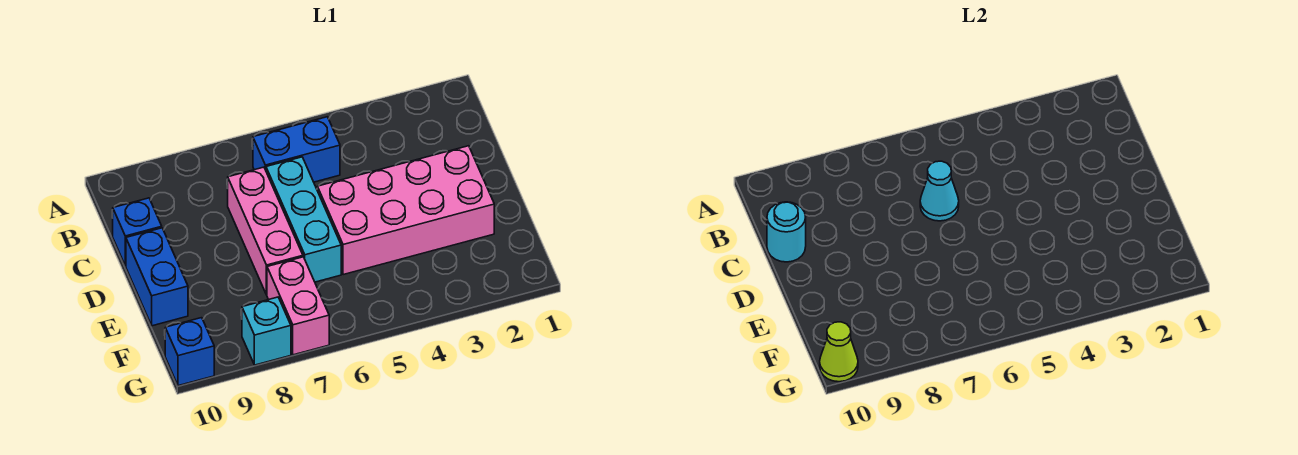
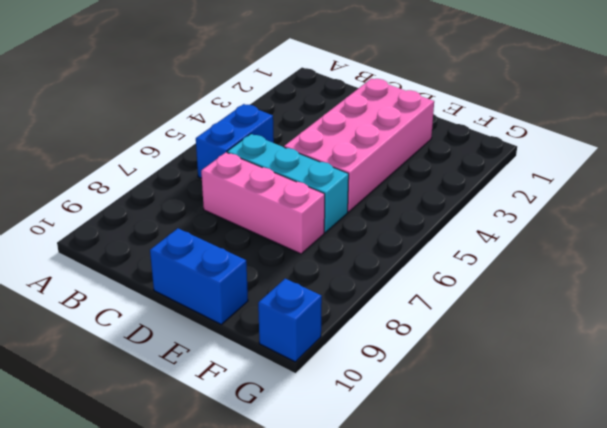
none -> blue 1x1 brick [112,198,162,266]
none -> pink 1x2 brick [267,257,329,355]
none -> cyan 1x1 brick [242,297,291,365]

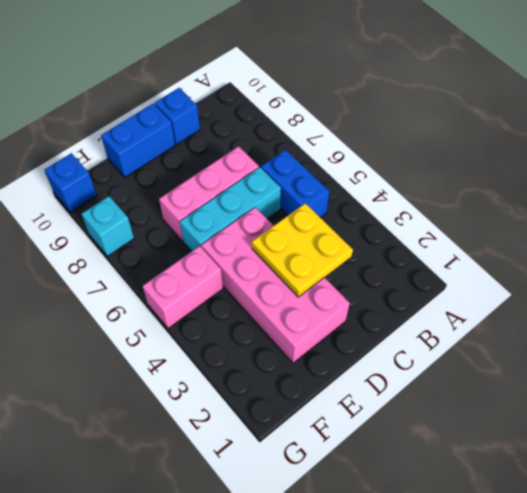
yellow 2x2 plate [252,203,353,297] -> none
pink 1x2 brick [143,246,223,329] -> pink 1x2 brick moved to [267,257,329,355]
none -> cyan 1x1 cone [920,161,959,221]
none -> cyan 1x1 round brick [767,202,806,262]
none -> lime 1x1 cone [820,322,858,382]

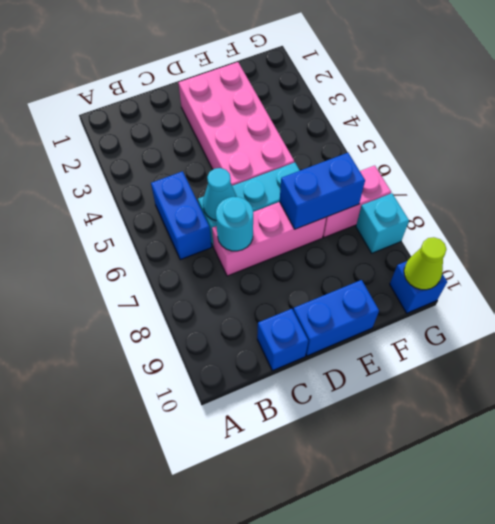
cyan 1x1 round brick [216,197,253,251] -> cyan 1x1 round brick moved to [767,202,806,262]
blue 1x2 brick [280,153,365,229] -> none

